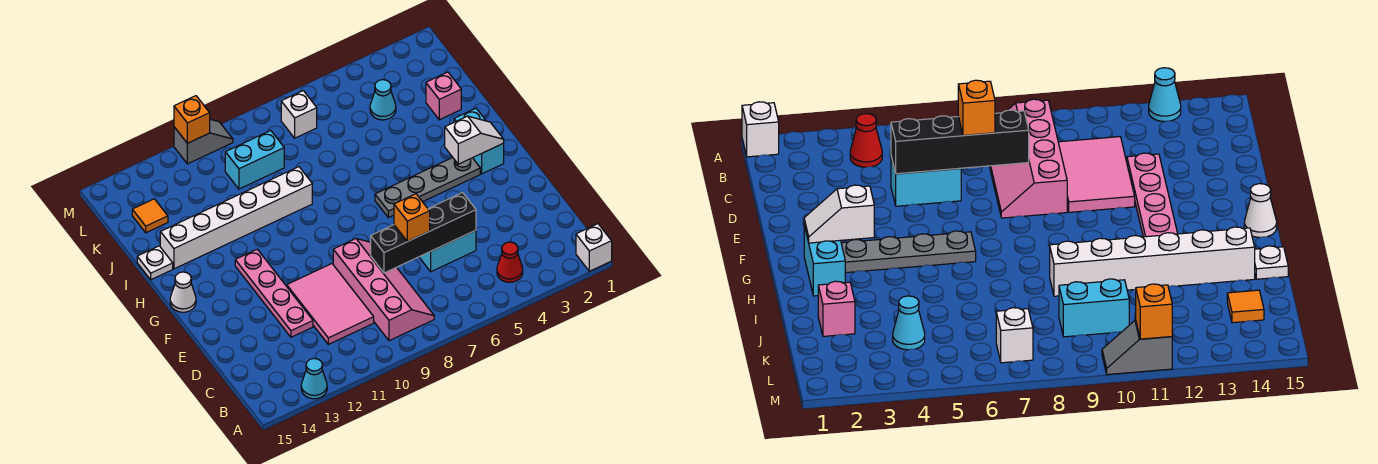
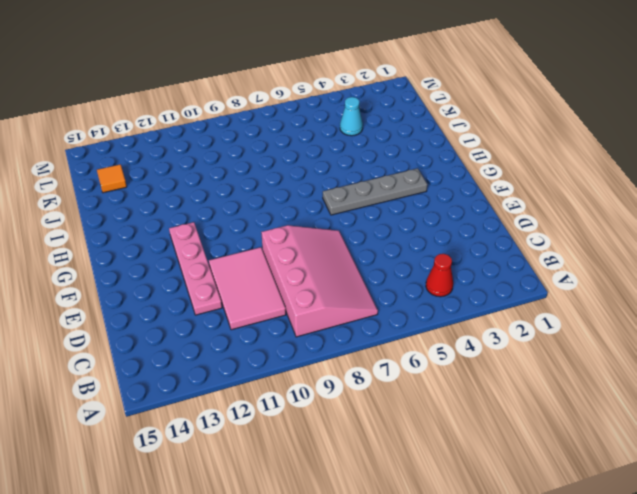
pink 3x4 slope [261,225,378,337] -> pink 2x4 slope [333,239,434,341]
none -> white 1x1 brick [576,224,612,271]
none -> cyan 1x1 cone [301,359,327,399]
none -> cyan 1x2 brick [419,230,476,272]

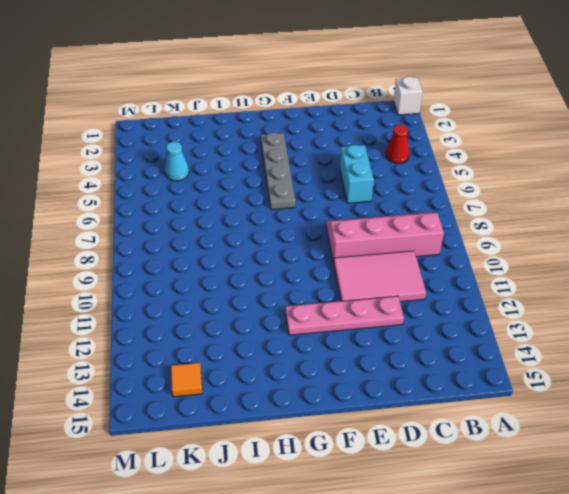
none -> cyan 1x1 cone [301,359,327,399]
none -> cyan 1x2 brick [454,108,504,174]
none -> white 1x1 cone [170,272,196,312]

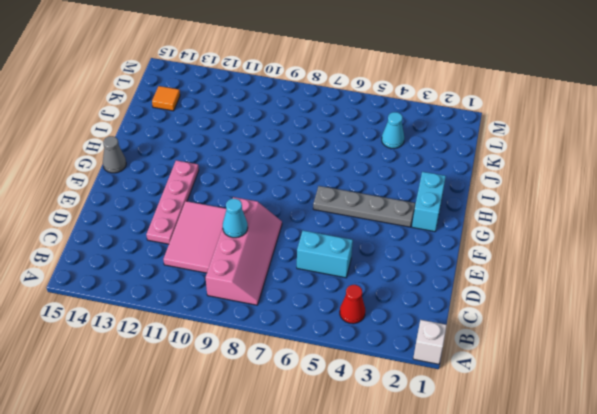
cyan 1x1 cone [223,199,248,238] -> cyan 1x1 cone moved to [301,359,327,399]
grey 1x1 cone [103,136,126,173] -> white 1x1 cone [170,272,196,312]
none -> white 1x6 brick [160,167,312,269]
none -> white 1x1 plate [137,246,173,280]
none -> pink 1x1 brick [426,72,461,120]

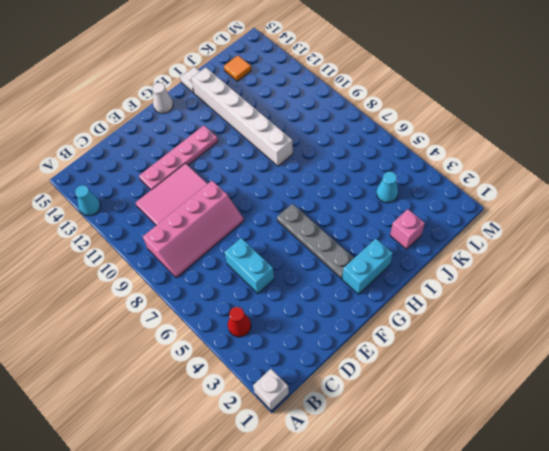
none -> cyan 1x2 brick [225,131,284,189]
none -> white 1x1 brick [281,91,317,138]
none -> grey 1x2 slope [174,119,233,164]

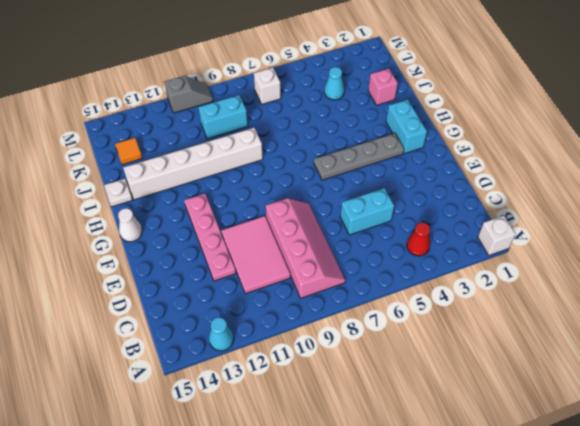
none -> black 1x4 brick [371,193,476,273]
none -> white 1x2 slope [445,116,504,164]
none -> orange 1x1 brick [174,96,210,143]

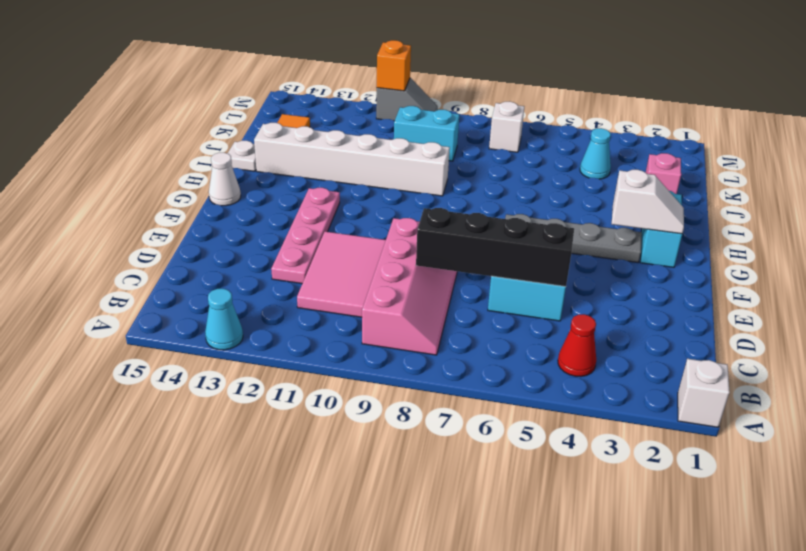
none -> orange 1x1 brick [394,194,430,242]

